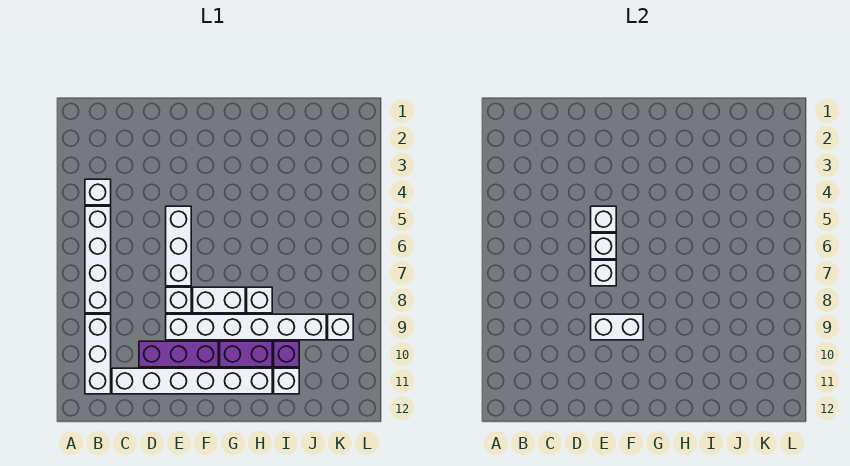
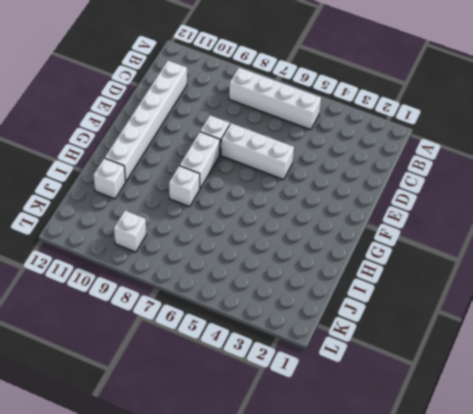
none -> white 1x1 brick [85,179,111,205]
none -> white 1x3 brick [85,314,111,394]
none -> purple 1x3 brick [139,341,218,367]

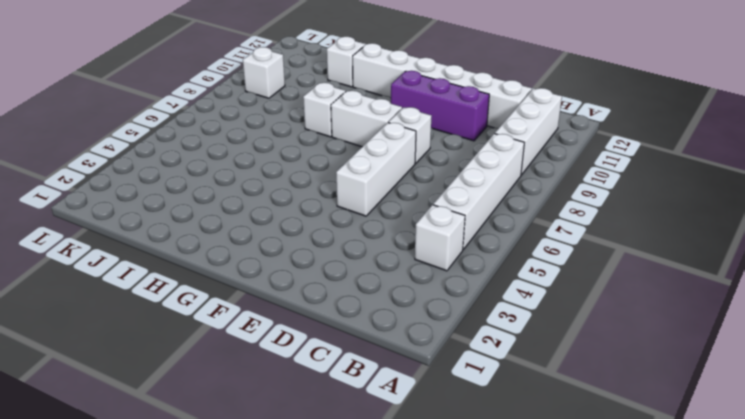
none -> white 1x6 brick [166,314,326,340]
none -> purple 1x2 brick [220,341,272,367]
none -> purple 1x1 brick [274,341,299,367]

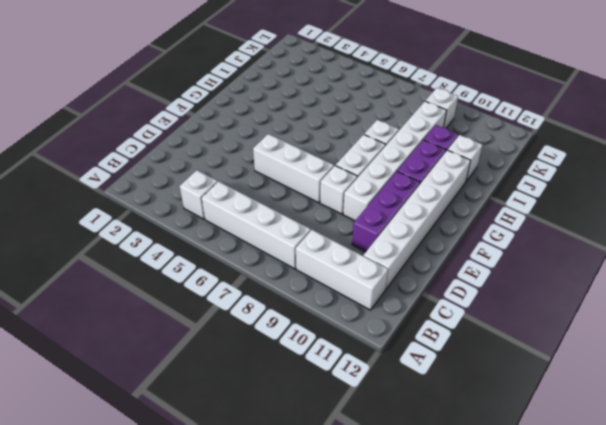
none -> white 1x1 brick [591,206,616,232]
none -> white 1x1 brick [591,233,616,259]
none -> white 1x1 brick [591,260,616,286]

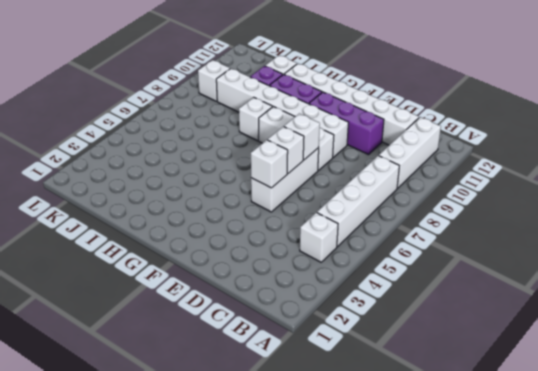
none -> white 1x2 brick [591,314,643,340]

